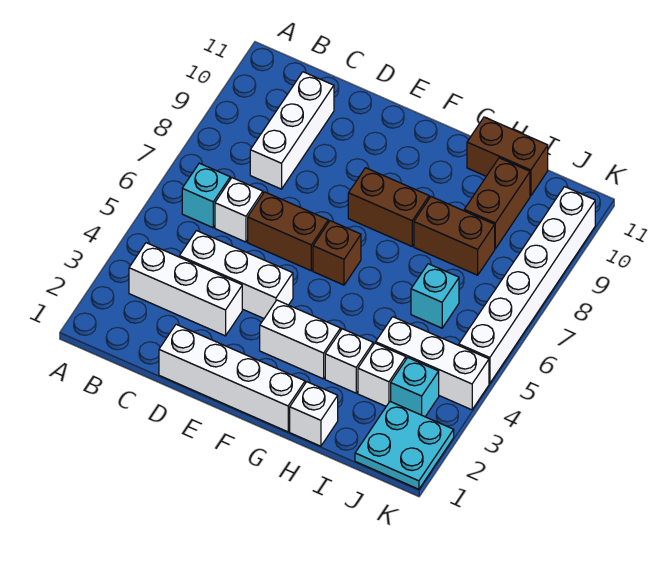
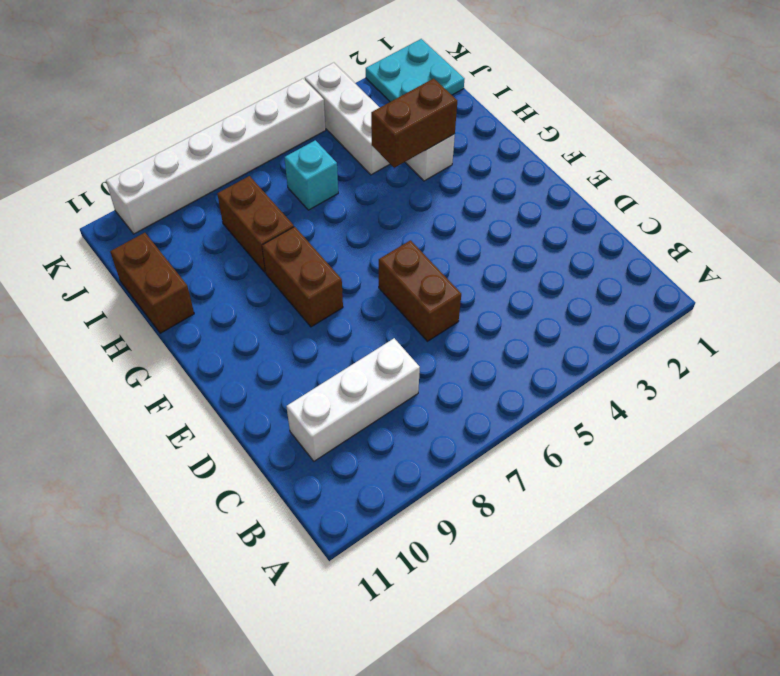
brown 1x2 brick [371,78,457,168] -> brown 1x2 brick moved to [464,158,530,249]
none -> white 1x3 brick [129,243,242,336]
none -> cyan 1x1 brick [182,163,230,228]
none -> white 1x3 brick [179,231,293,318]

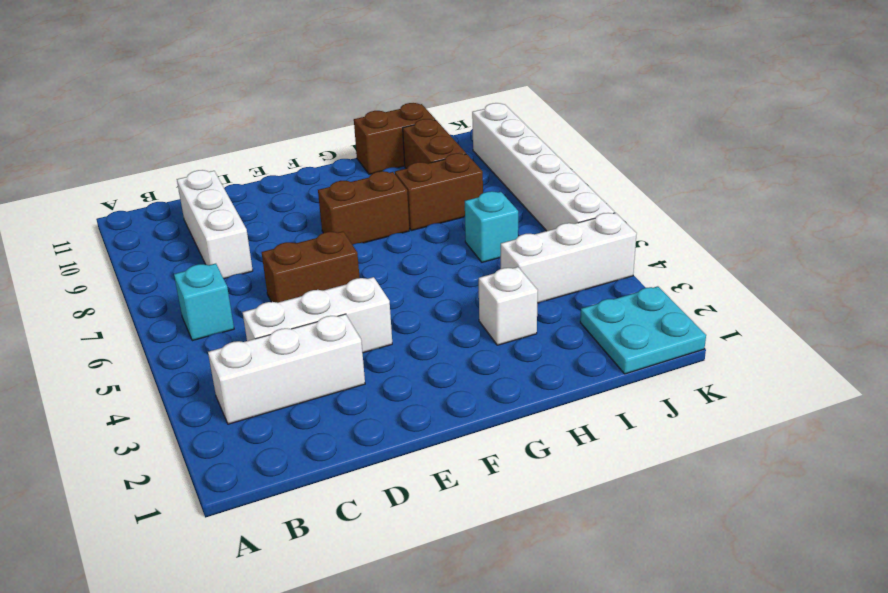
none -> white 1x1 brick [215,178,263,242]
none -> white 1x4 brick [159,324,305,432]
none -> white 1x2 brick [260,300,341,379]

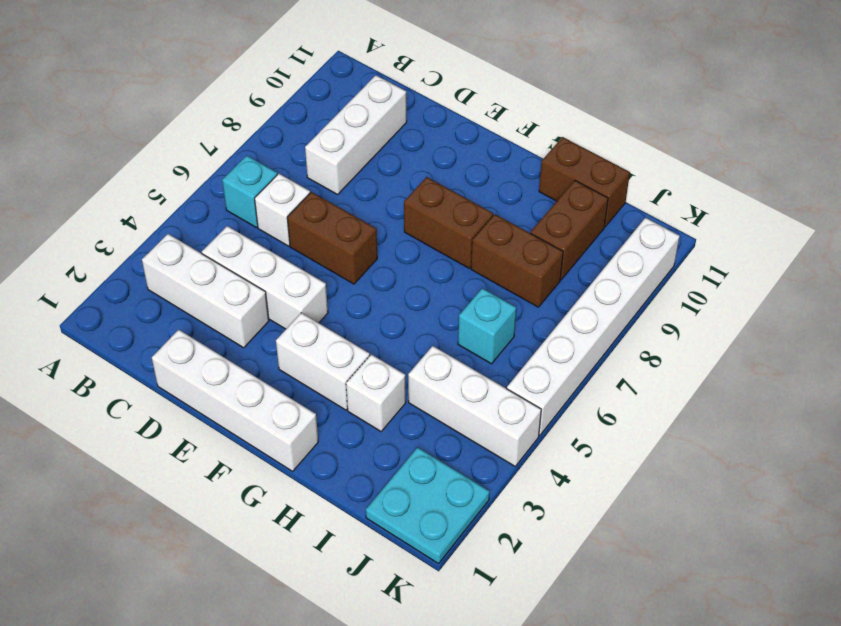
none -> brown 1x1 brick [313,221,361,285]
none -> white 1x1 brick [290,382,338,446]
none -> white 1x1 brick [358,343,406,406]

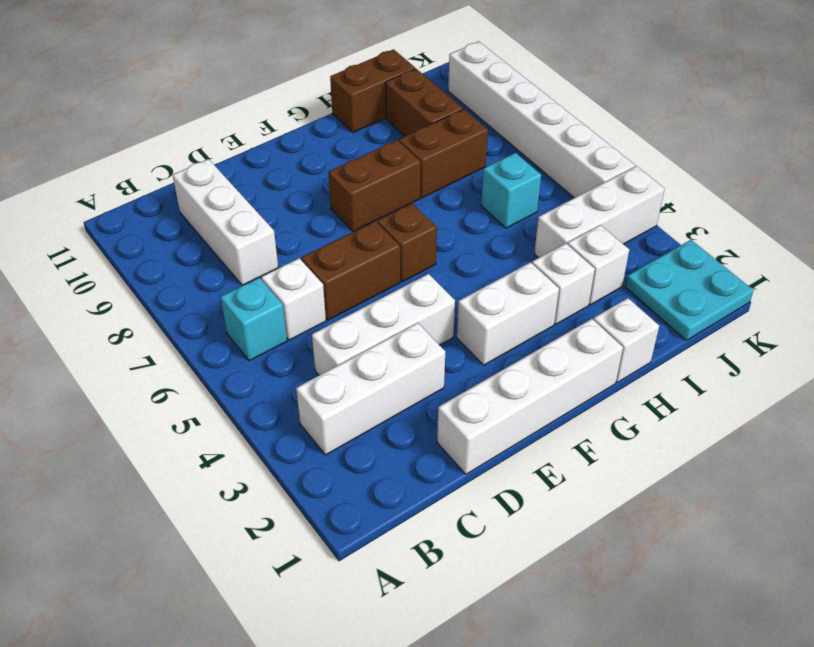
none -> cyan 1x1 brick [391,358,439,417]

